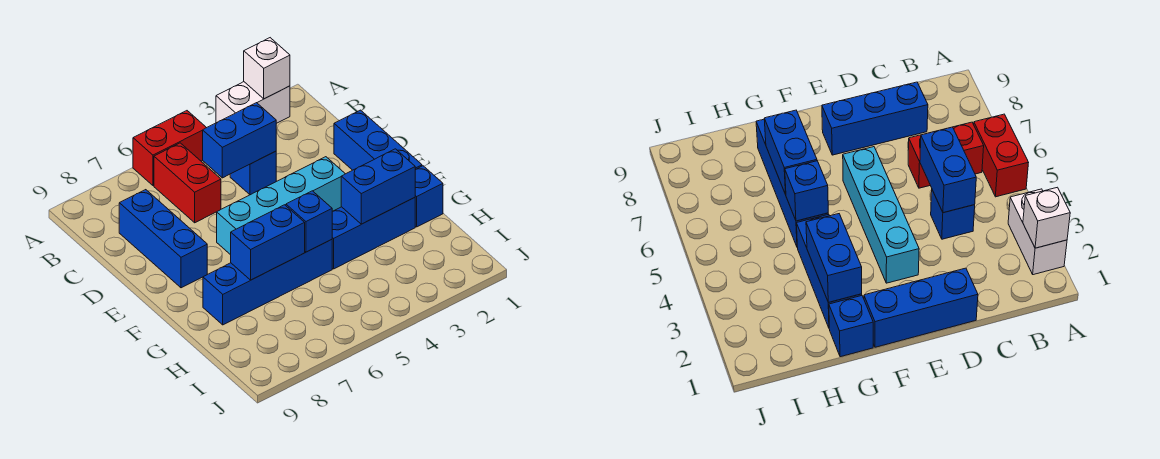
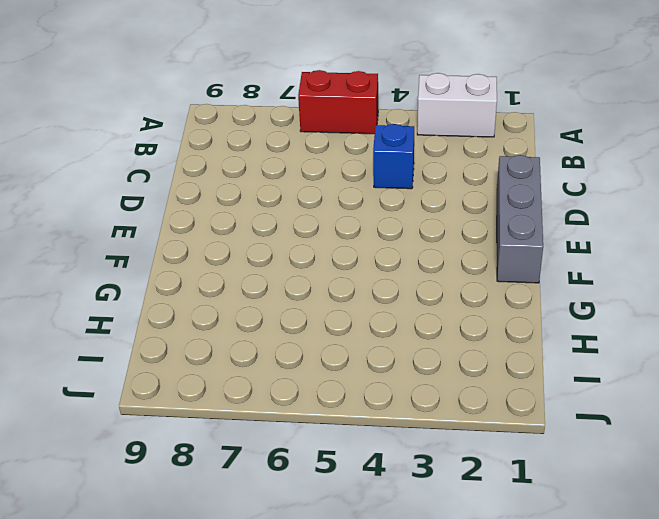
grey 1x3 brick [497,155,543,283] -> blue 1x3 brick [334,110,422,170]
none -> red 1x2 brick [154,143,221,223]
none -> blue 1x3 brick [119,190,207,288]
none -> cyan 1x4 brick [217,157,345,255]

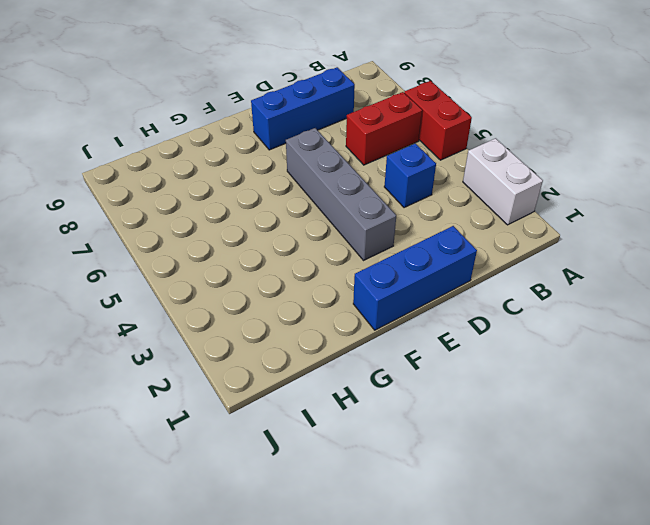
grey 1x4 brick [286,128,396,260] -> cyan 1x4 brick [217,157,345,255]
none -> blue 1x1 brick [415,166,443,227]
none -> blue 1x3 brick [332,198,415,269]
none -> blue 1x4 brick [203,239,332,325]

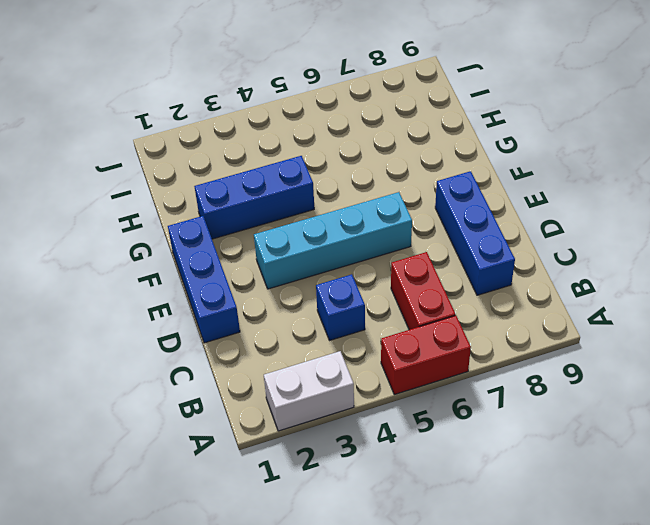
none -> blue 1x1 brick [415,166,443,227]
none -> blue 1x4 brick [203,239,332,325]
none -> white 1x1 brick [244,38,290,99]

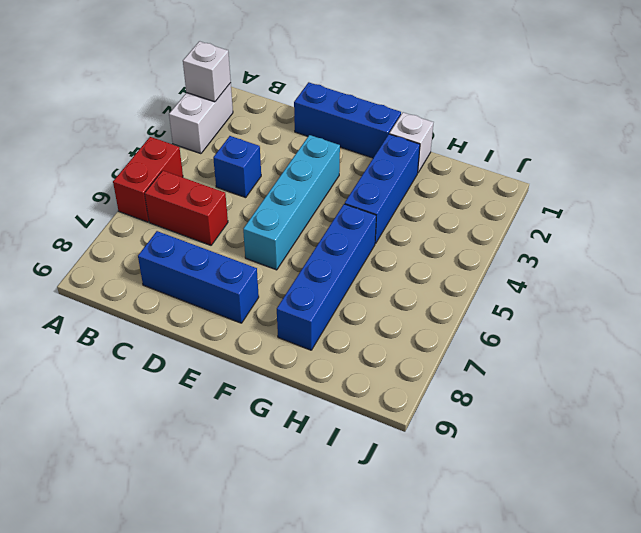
white 1x1 brick [389,112,433,172] -> blue 1x1 brick [415,166,443,227]
none -> blue 1x2 brick [203,103,276,178]
none -> blue 1x2 brick [341,149,415,224]
none -> blue 1x1 brick [286,191,332,252]

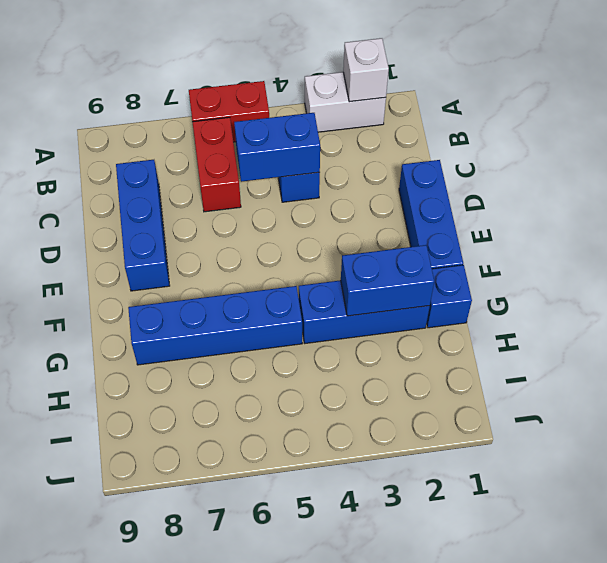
none -> cyan 1x4 brick [217,157,345,255]
none -> blue 1x1 brick [286,191,332,252]
none -> blue 1x2 brick [231,205,305,280]

